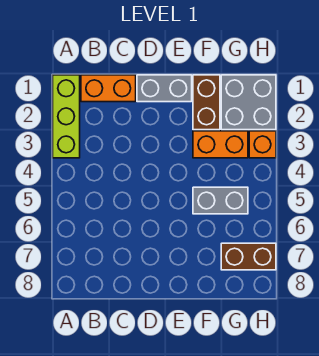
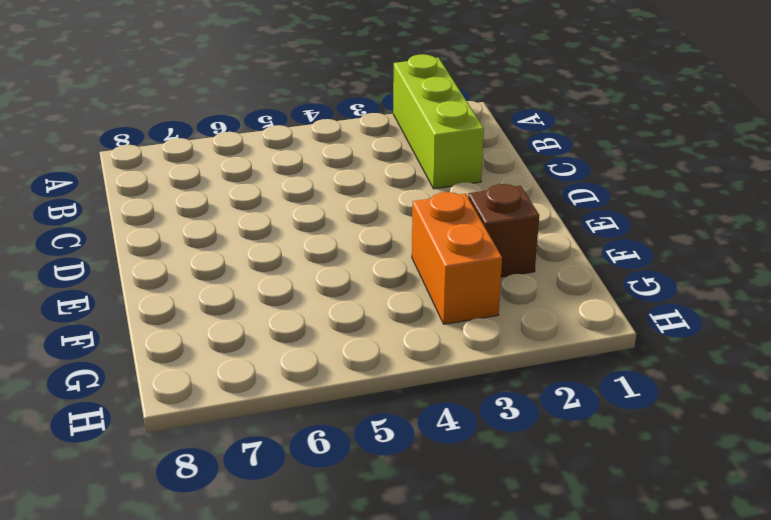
lime 1x3 brick [393,54,484,189] -> lime 1x3 brick turned to [53,75,80,158]
brown 1x1 brick [468,184,539,277] -> brown 1x2 brick [193,75,220,130]
none -> orange 1x2 brick [81,75,136,102]
none -> grey 1x2 brick [137,75,192,102]

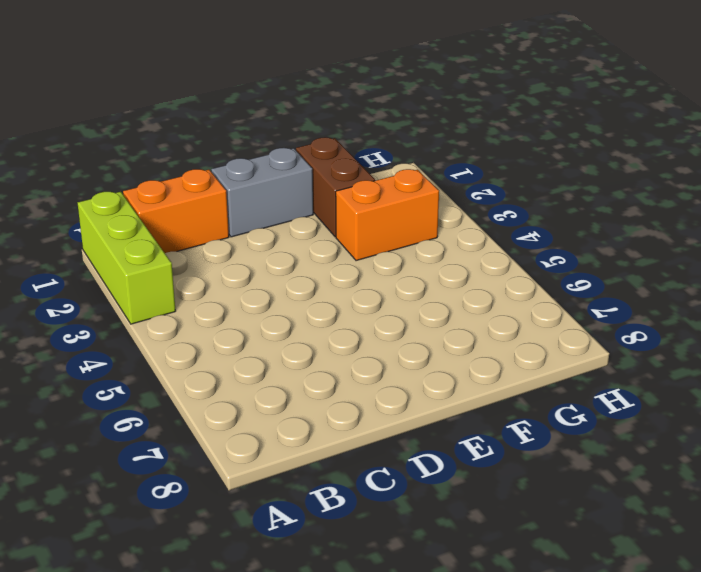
none -> grey 1x2 brick [193,187,248,214]
none -> grey 2x2 brick [221,75,276,130]

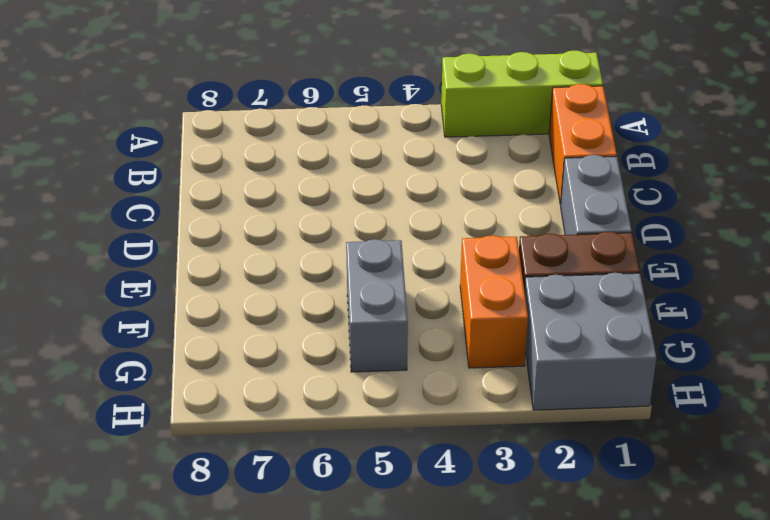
none -> brown 1x2 brick [221,243,276,270]
none -> orange 1x1 brick [249,131,276,158]

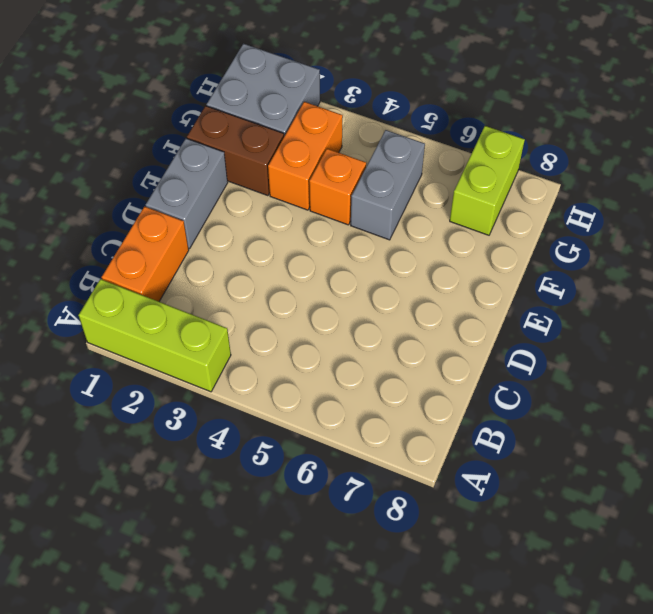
orange 1x1 brick [309,149,366,225] -> orange 1x1 brick moved to [249,131,276,158]
lime 1x2 brick [450,126,525,235] -> brown 1x2 brick [221,243,276,270]

